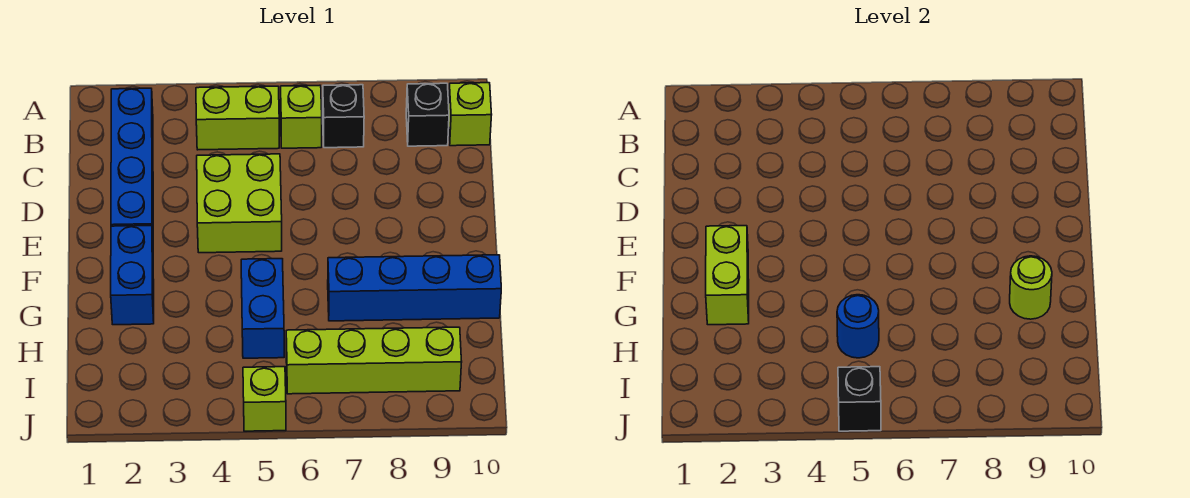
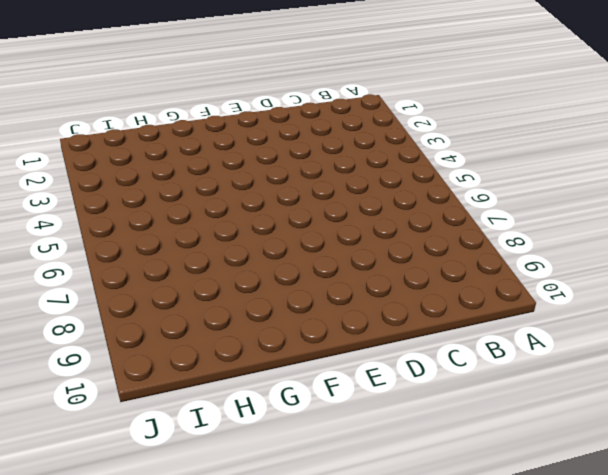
none -> blue 1x4 brick [111,88,153,234]
none -> lime 1x2 brick [196,86,279,150]
none -> lime 1x1 brick [281,85,322,148]

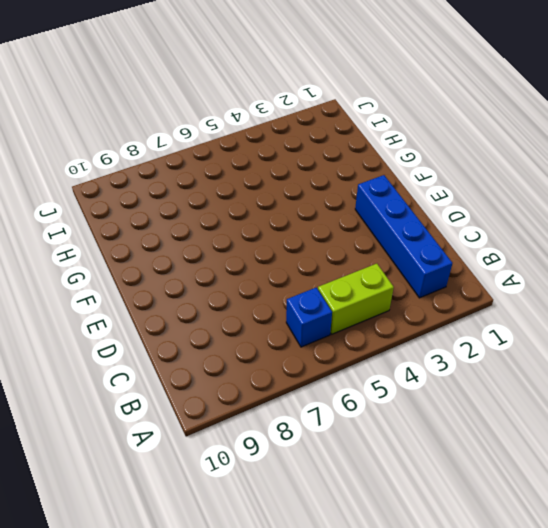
blue 1x1 brick [286,288,332,347] -> lime 1x1 brick [281,85,322,148]
none -> black 1x1 brick [323,85,364,148]
none -> black 1x1 brick [406,83,449,146]
none -> lime 1x1 brick [449,83,492,146]

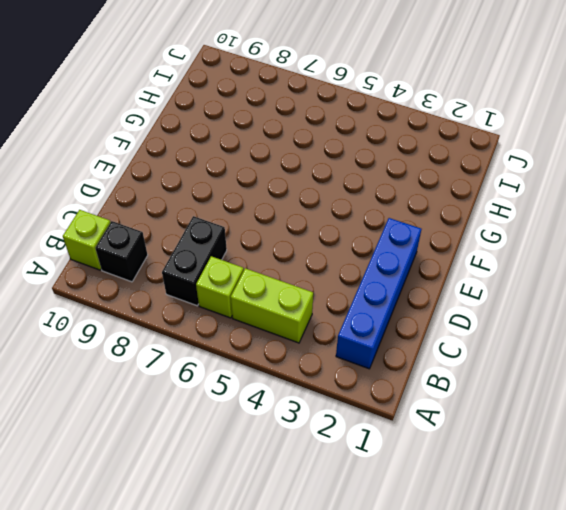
black 1x2 brick [162,216,227,306] -> black 1x1 brick [323,85,364,148]
none -> lime 2x2 brick [197,154,282,253]
none -> blue 1x2 brick [111,226,154,325]
none -> blue 1x2 brick [241,259,284,358]

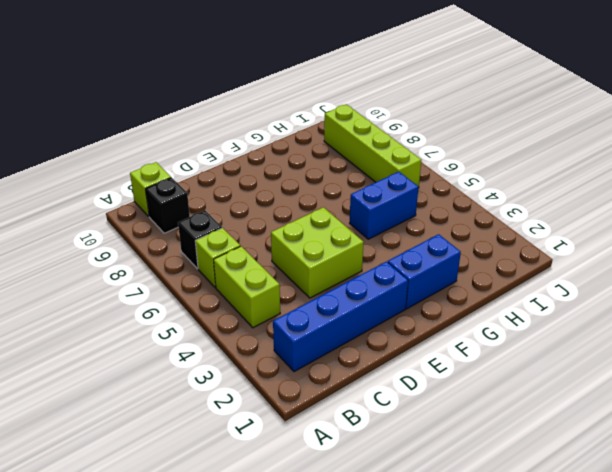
none -> blue 1x4 brick [328,255,501,321]
none -> lime 1x1 brick [243,367,286,431]
none -> lime 1x2 brick [706,226,749,325]

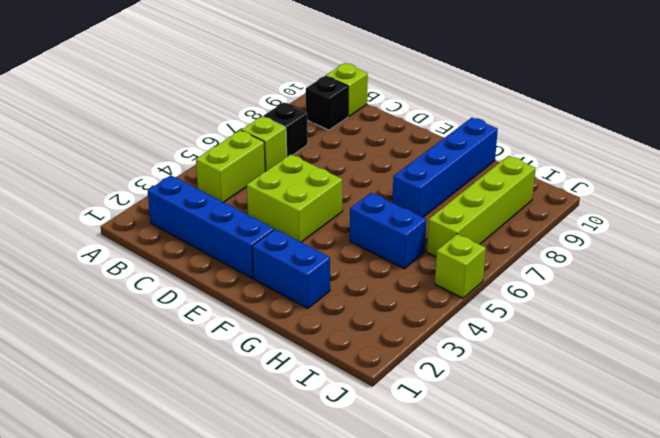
none -> lime 1x2 brick [706,226,749,325]
none -> lime 1x1 round brick [1010,256,1052,319]
none -> blue 1x1 round brick [837,295,879,358]

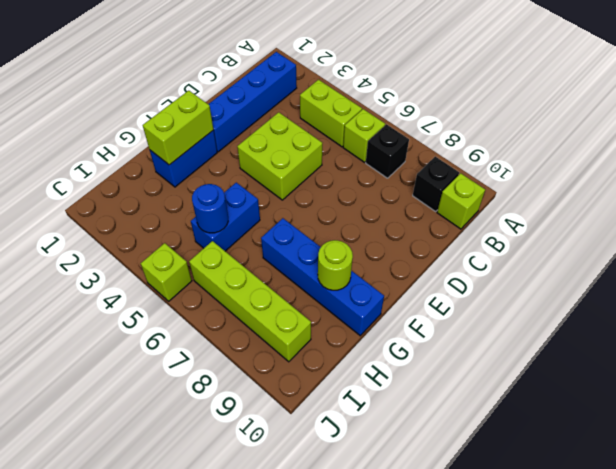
none -> black 1x1 brick [838,367,881,431]

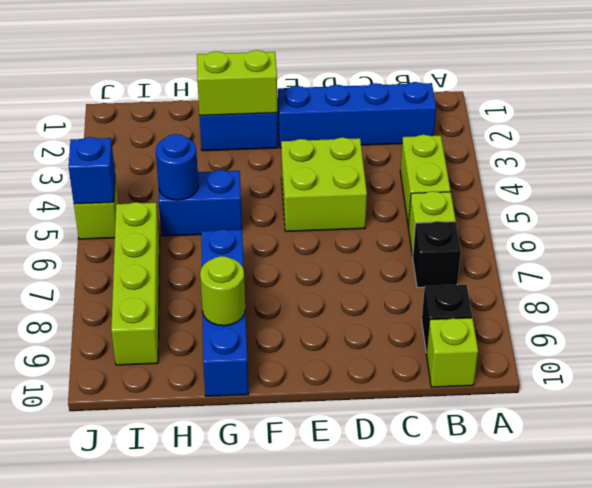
blue 1x1 brick [69,137,115,204] -> black 1x1 brick [838,367,881,431]

